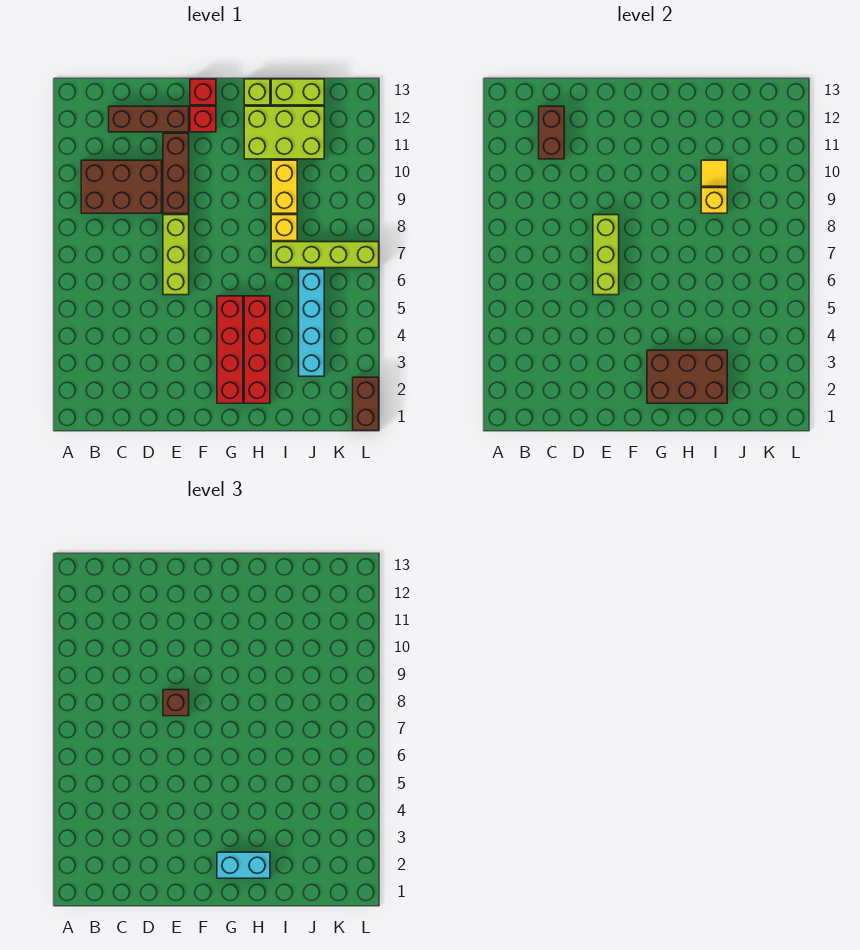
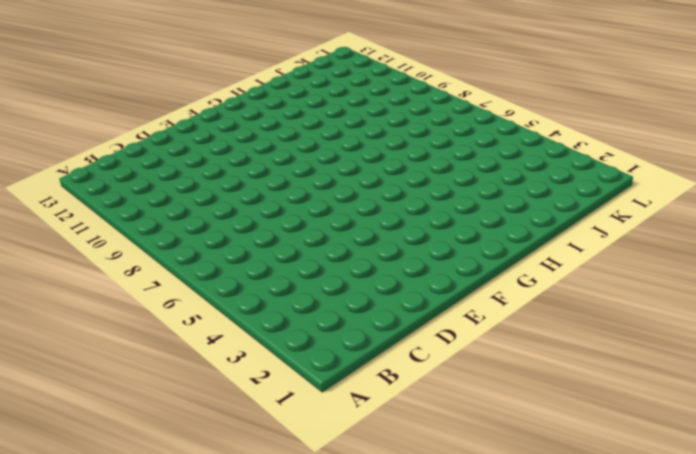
none -> brown 2x3 brick [81,160,162,213]
none -> brown 1x3 brick [109,106,189,132]
none -> lime 1x3 brick [163,215,189,295]

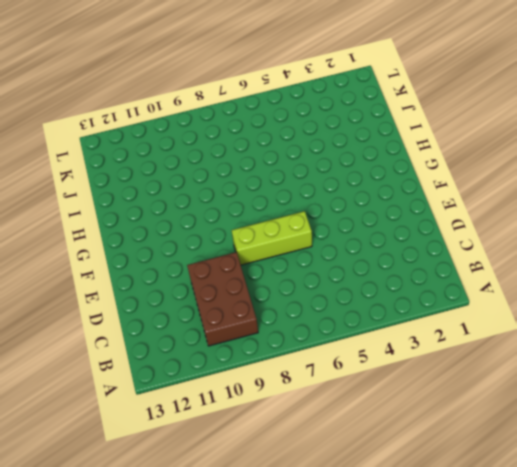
none -> brown 1x3 brick [109,106,189,132]
none -> brown 1x3 brick [163,133,189,213]
none -> red 1x1 brick [190,106,216,132]

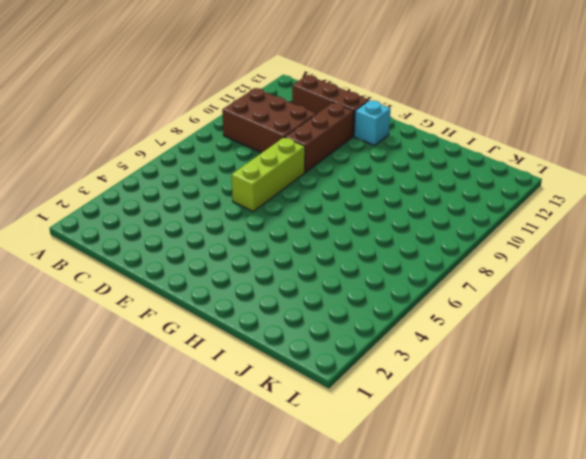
cyan 1x1 brick [354,100,390,145] -> red 1x1 brick [190,106,216,132]
none -> red 1x1 brick [190,79,216,105]
none -> red 1x4 brick [217,296,243,403]
none -> red 1x4 brick [244,296,270,403]

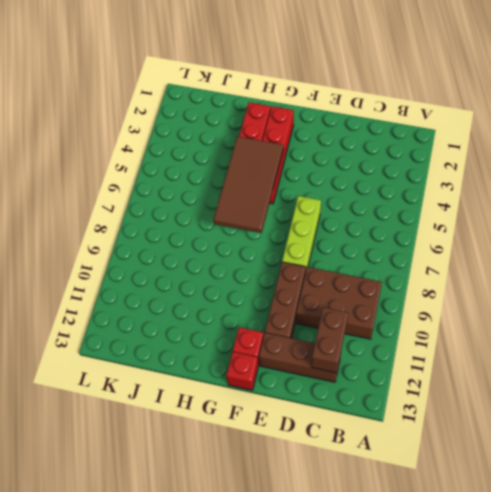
brown 2x4 tile [213,136,283,233] -> none
none -> lime 2x3 brick [244,106,324,159]
none -> lime 1x1 brick [244,79,270,105]
none -> lime 1x4 brick [271,242,379,268]

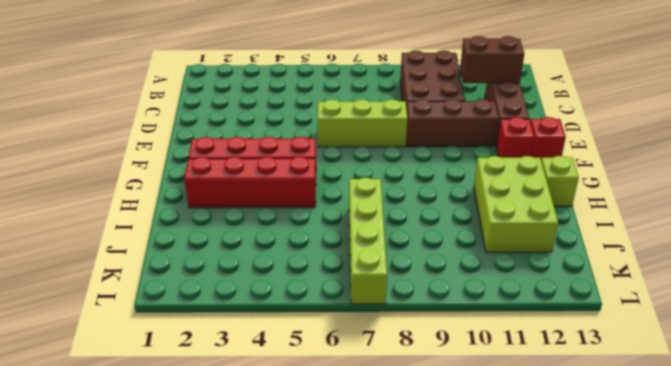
none -> yellow 1x1 brick [271,215,297,241]
none -> yellow 1x2 brick [271,160,297,213]
none -> lime 1x2 brick [271,79,324,105]

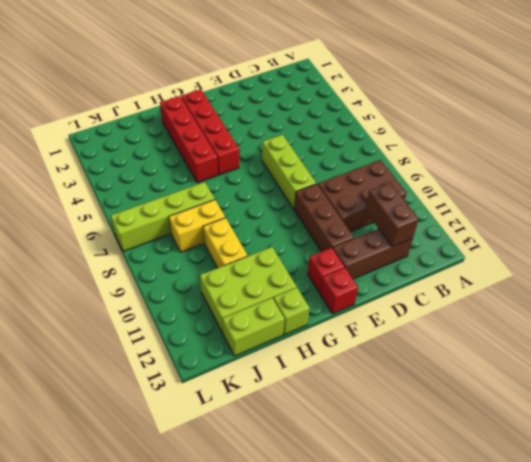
yellow 1x2 brick [169,200,225,252] -> yellow 1x1 brick [271,215,297,241]
none -> cyan 1x4 brick [299,269,324,376]
none -> brown 1x2 brick [353,377,379,430]
none -> lime 1x3 brick [593,215,619,295]

